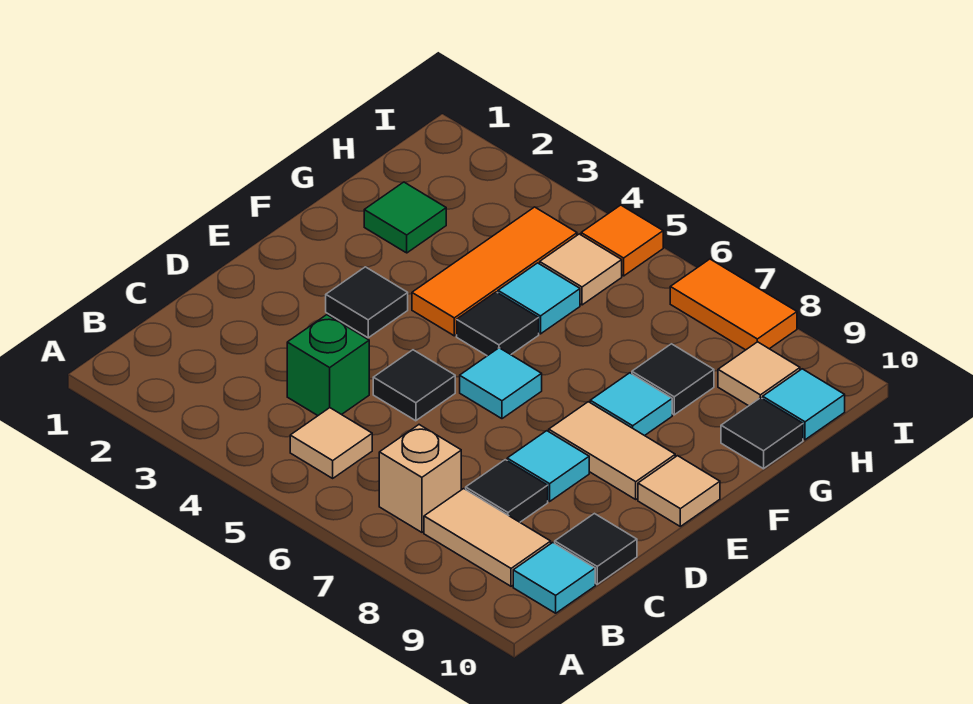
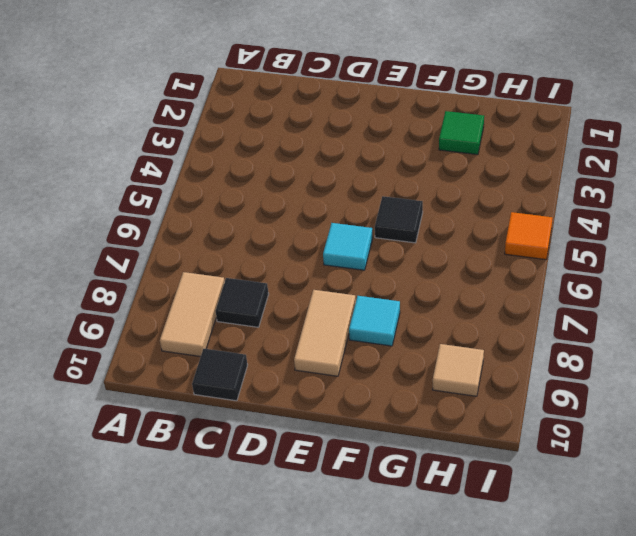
none -> tan 1x1 tile [290,408,372,478]
none -> tan 1x1 brick [379,425,461,532]
none -> cyan 1x1 tile [513,543,595,613]

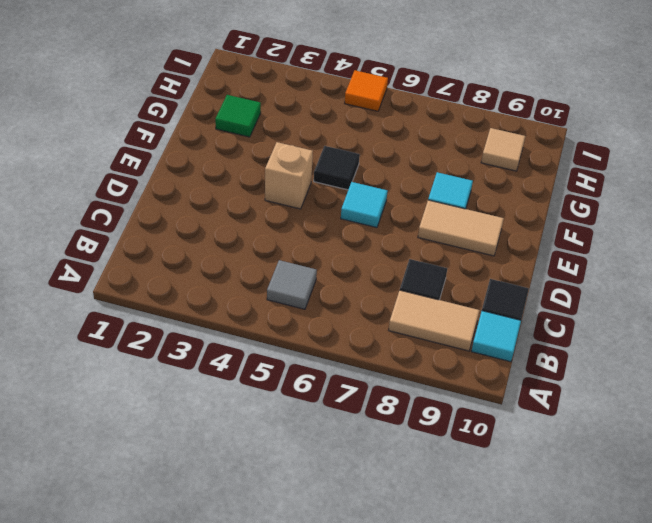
grey 1x1 tile [267,260,317,309] -> tan 1x1 tile [290,408,372,478]
tan 1x1 brick [265,142,313,209] -> tan 1x1 brick moved to [379,425,461,532]
none -> green 1x1 brick [287,315,369,415]
none -> black 1x1 tile [373,350,455,421]
none -> cyan 1x1 tile [507,431,589,501]

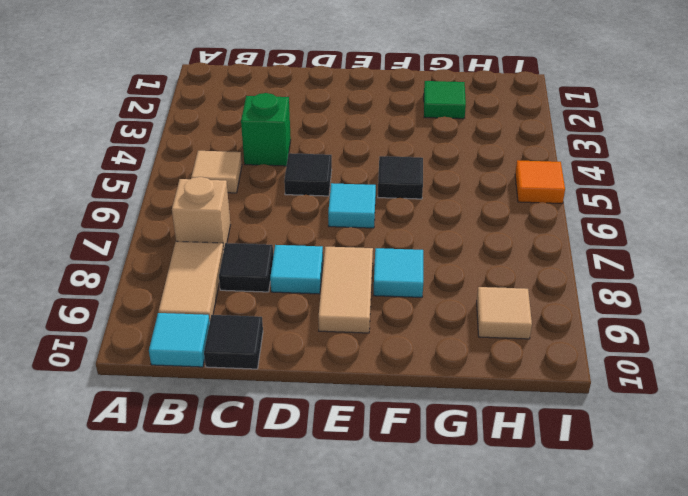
none -> black 1x1 tile [326,267,408,338]
none -> tan 1x1 tile [638,456,720,526]
none -> orange 1x3 tile [412,207,577,336]

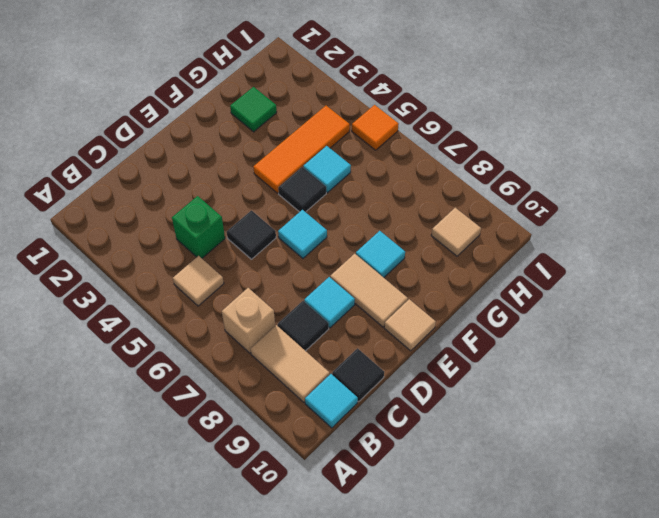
none -> black 1x1 tile [326,267,408,338]
none -> black 1x1 tile [632,344,714,415]
none -> black 1x1 tile [721,398,803,469]

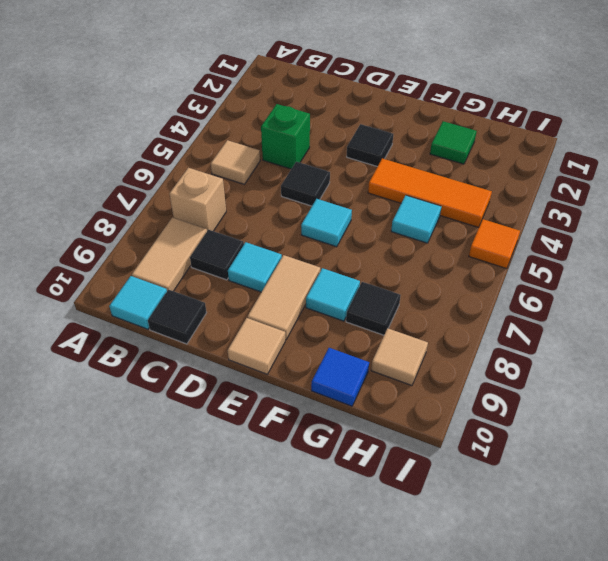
blue 1x1 tile [311,348,369,406] -> black 1x1 tile [721,398,803,469]
none -> black 1x1 tile [457,292,539,356]
none -> tan 1x1 tile [540,234,622,305]
none -> cyan 1x1 tile [763,369,845,440]

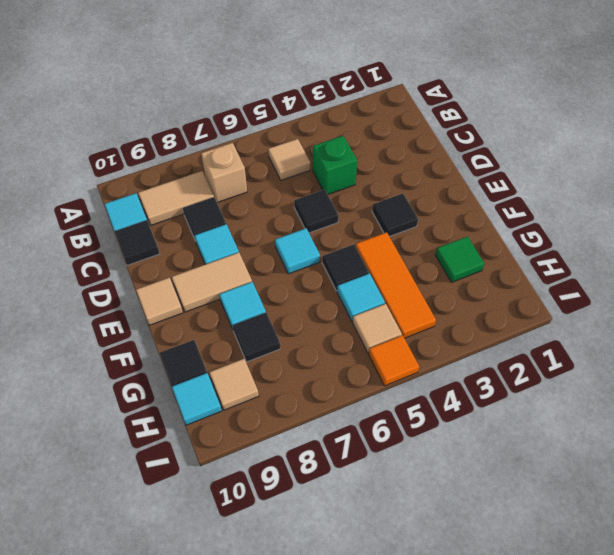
none -> orange 1x2 tile [670,259,797,350]

